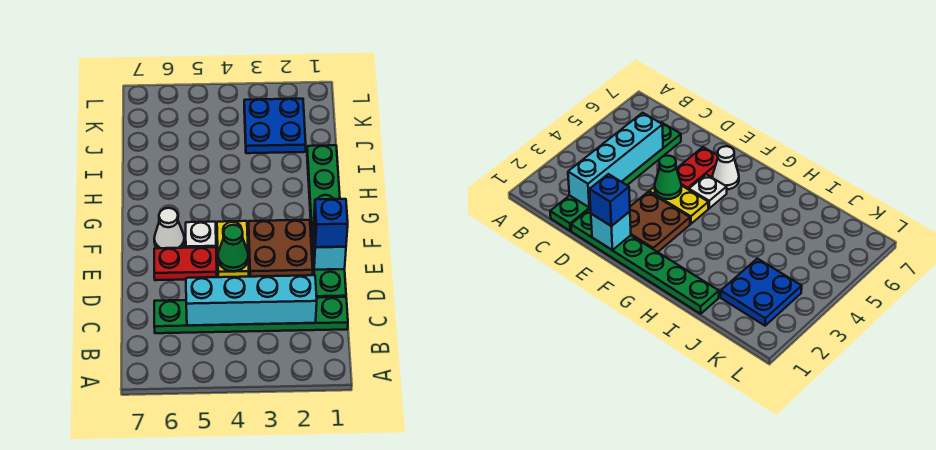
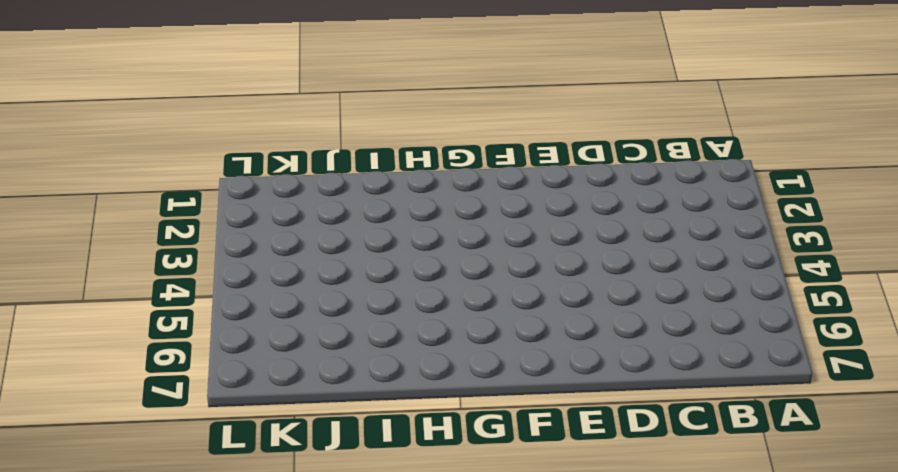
none -> green 1x6 plate [154,297,348,333]
none -> green 1x6 plate [307,145,346,298]
none -> brown 2x2 plate [248,220,313,277]

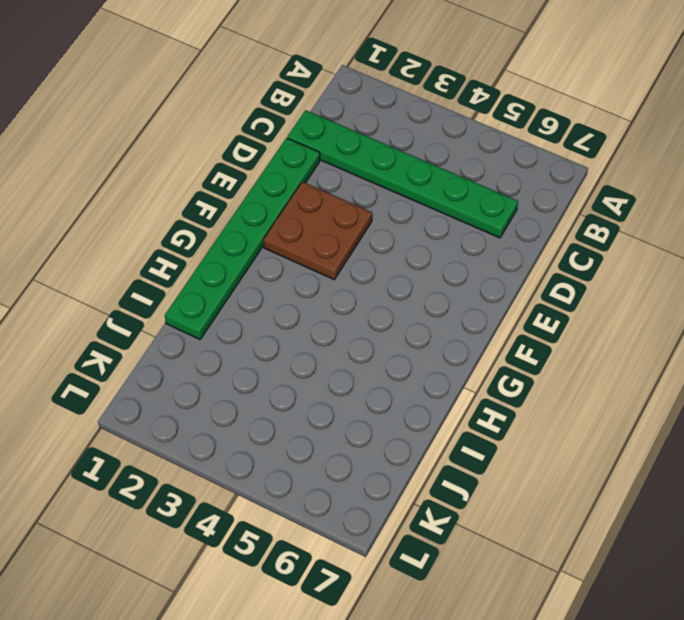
none -> yellow 1x2 plate [217,221,249,277]
none -> red 1x2 plate [154,247,217,280]
none -> white 1x1 plate [186,222,216,248]

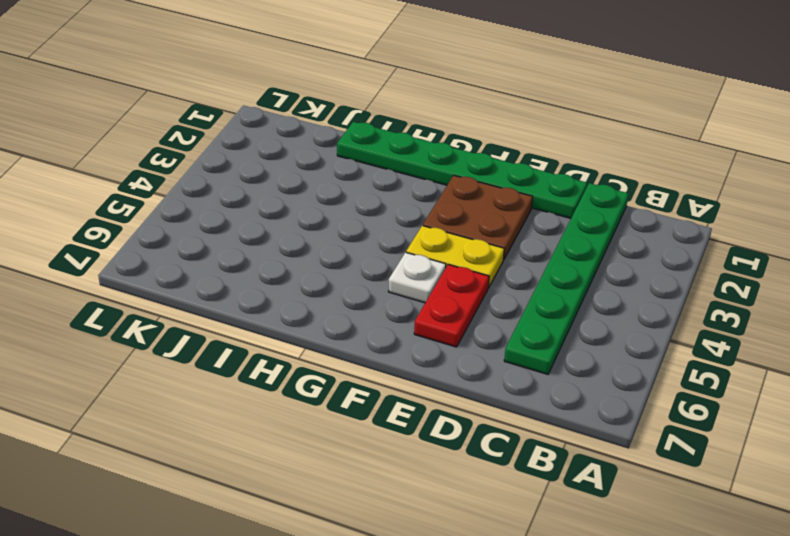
none -> white 1x1 cone [154,208,184,248]
none -> blue 2x2 plate [244,99,306,153]
none -> cyan 1x4 brick [186,275,317,325]

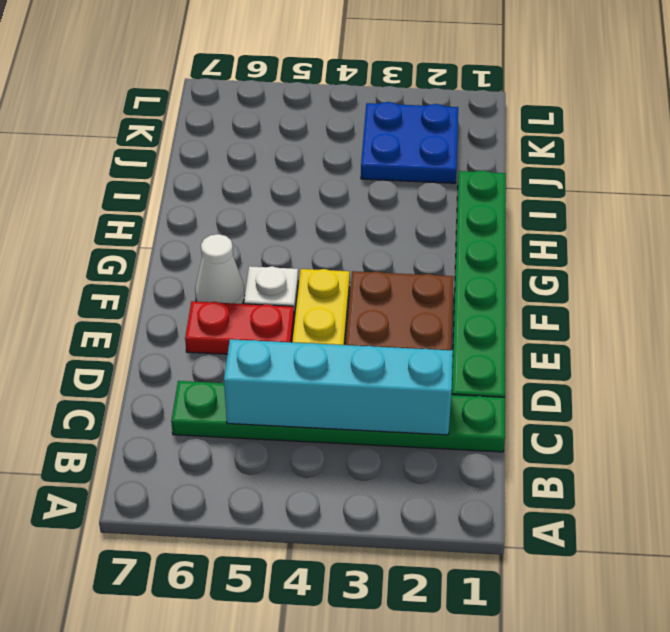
none -> cyan 1x1 brick [313,231,346,270]
none -> green 1x1 cone [218,225,248,271]
none -> blue 1x1 brick [314,199,348,247]

